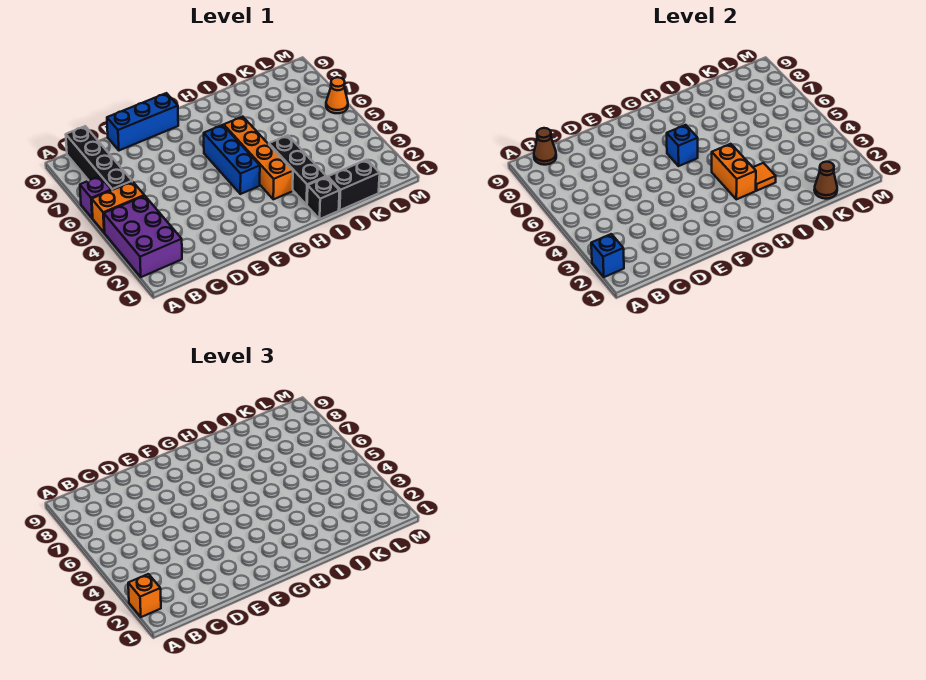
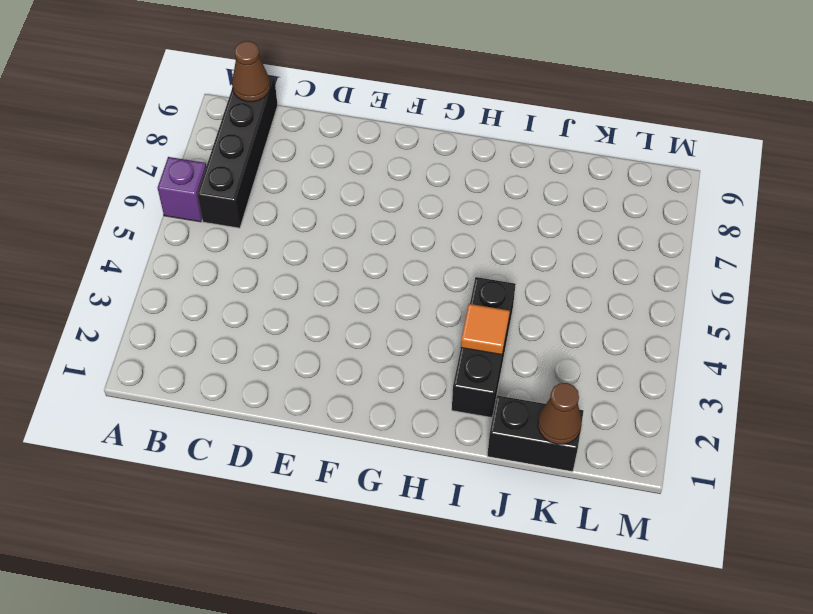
none -> purple 2x3 brick [104,196,182,277]
none -> orange 1x2 brick [92,182,144,233]
none -> blue 1x3 brick [107,93,178,150]

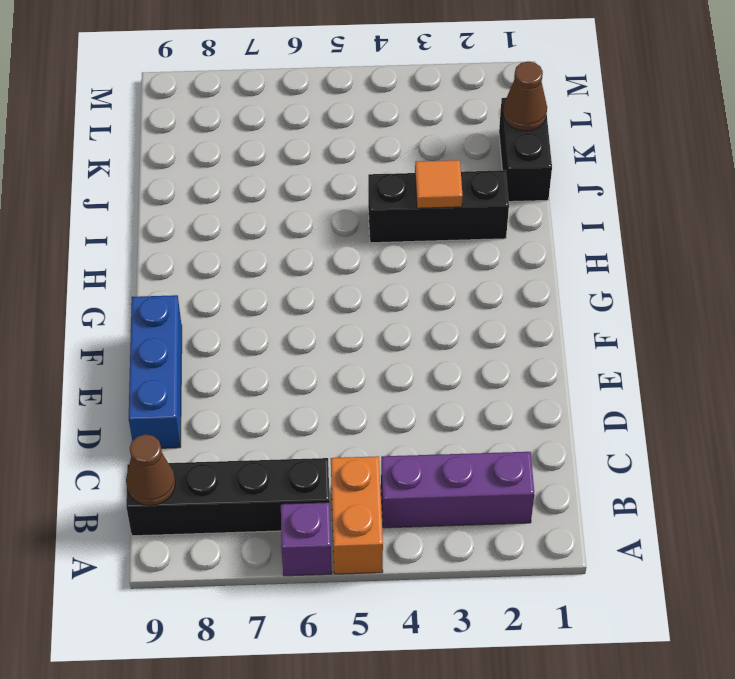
purple 1x3 brick [381,452,534,528] -> purple 2x3 brick [104,196,182,277]
none -> blue 1x3 brick [204,125,260,194]
none -> orange 1x4 brick [224,117,293,199]
none -> black 1x1 brick [307,177,340,219]

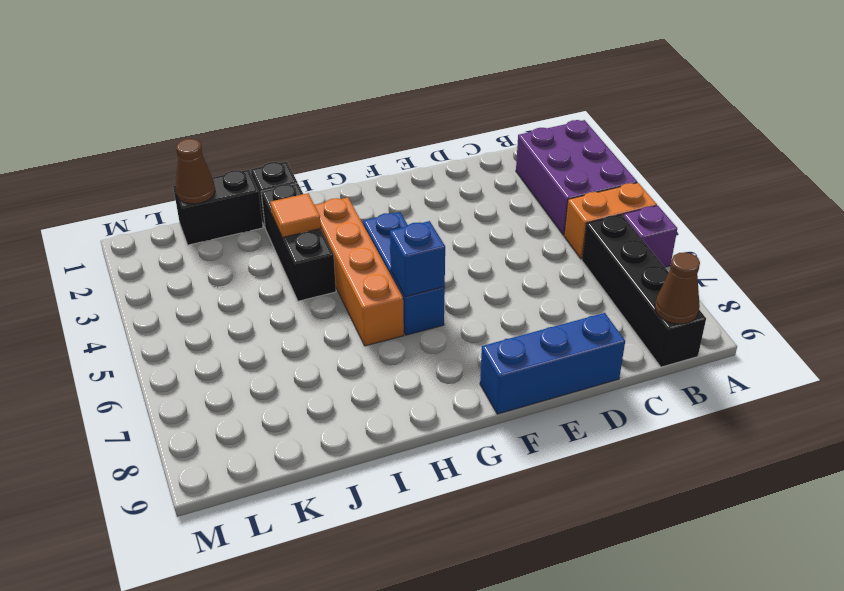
none -> orange 1x1 cone [326,77,348,113]
none -> blue 1x1 brick [591,234,624,277]
none -> orange 1x2 brick [712,144,756,199]

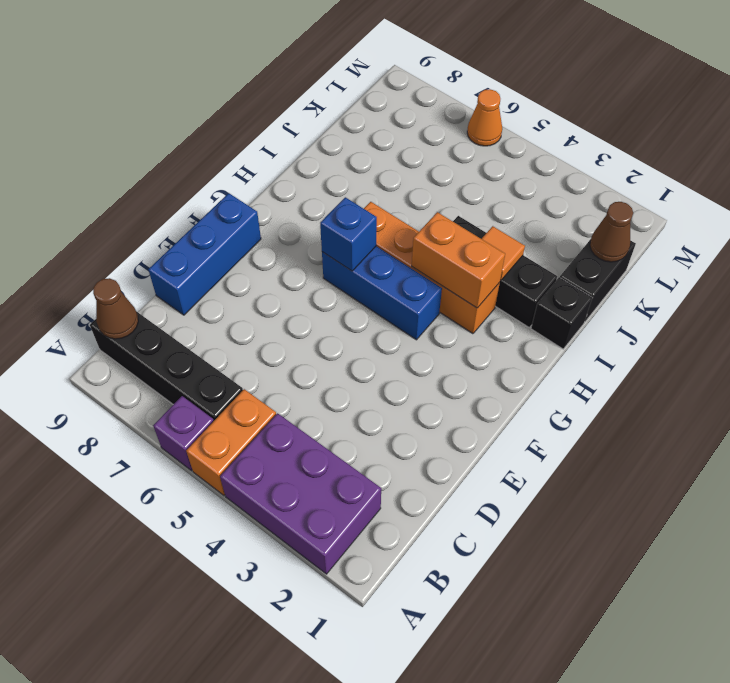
none -> blue 1x1 brick [591,234,624,277]
none -> orange 1x1 brick [128,574,161,617]

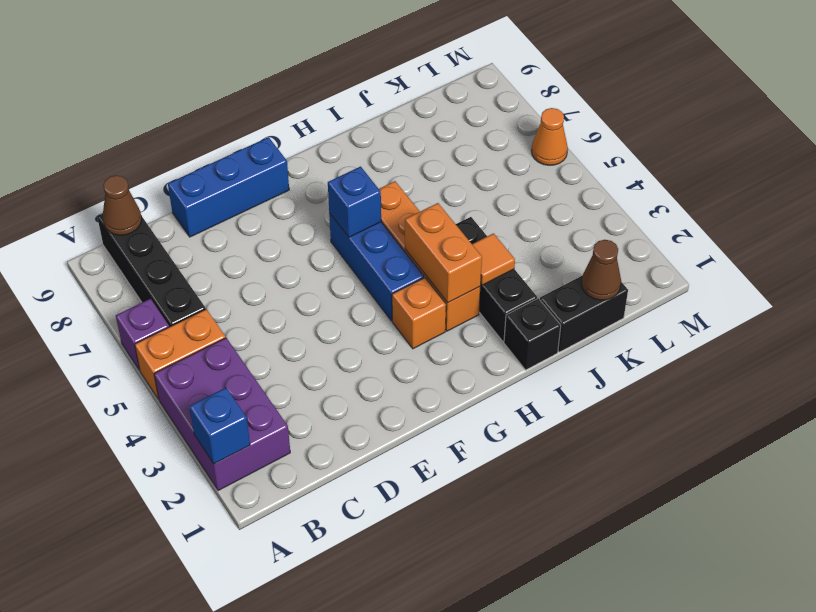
orange 1x1 brick [392,278,446,349] -> orange 1x1 brick moved to [128,574,161,617]

